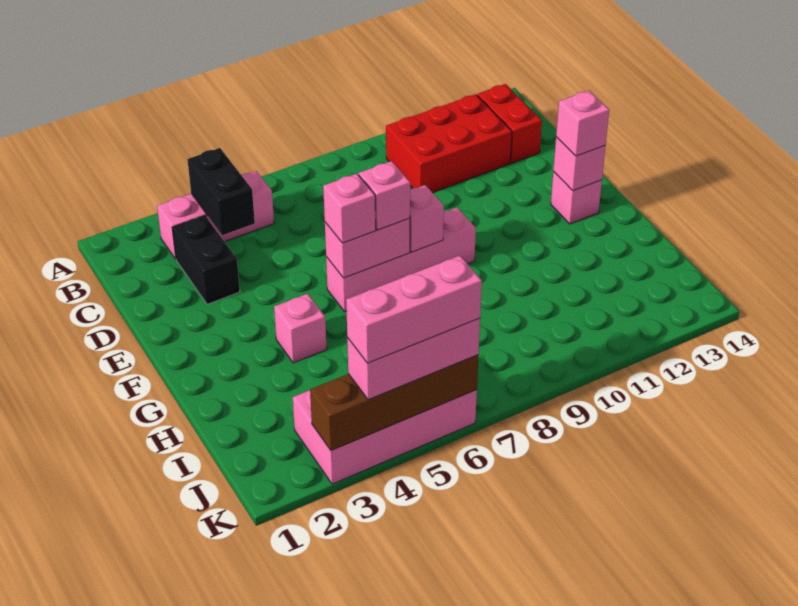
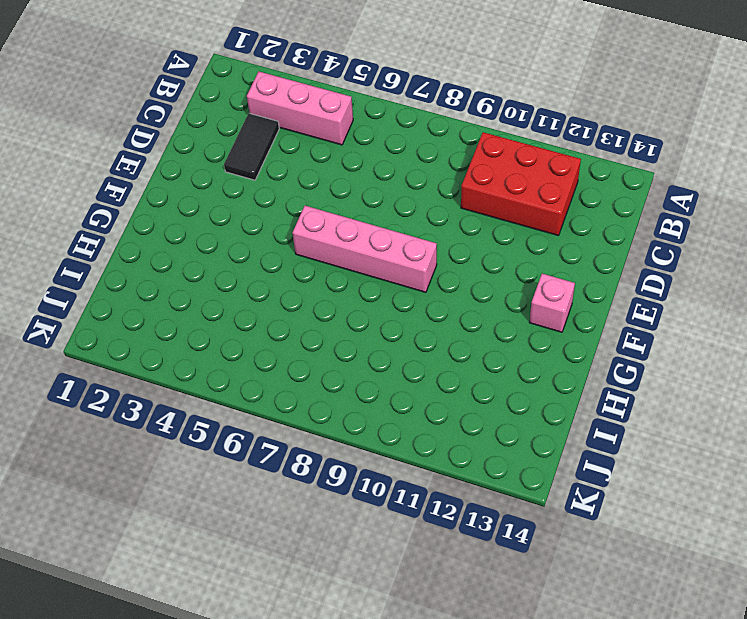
black 1x2 tile [224,113,279,180] -> black 1x2 brick [172,216,240,304]
none -> red 1x2 brick [477,84,542,163]
none -> pink 1x1 brick [274,294,327,363]
none -> pink 2x4 brick [293,390,477,484]

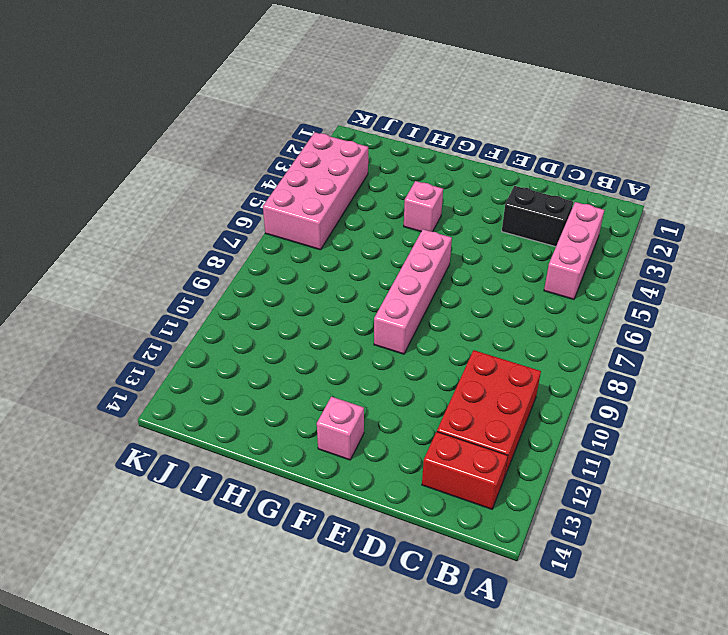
none -> black 1x2 brick [187,148,255,235]
none -> pink 1x2 brick [325,218,410,278]
none -> pink 1x1 brick [410,185,444,252]

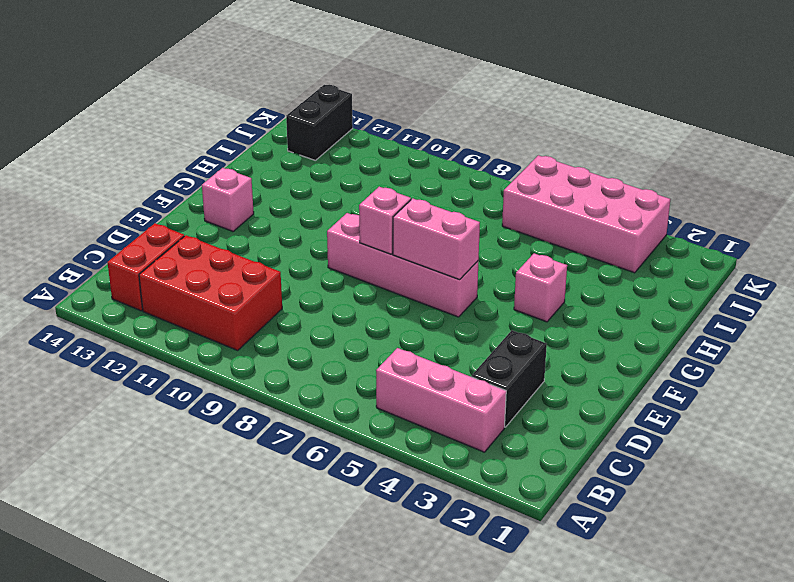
black 1x2 brick [286,85,353,160] -> black 1x2 brick moved to [187,148,255,235]
none -> pink 1x1 brick [553,137,606,191]
none -> brown 1x4 brick [310,355,478,451]
none -> pink 1x1 brick [323,174,376,243]

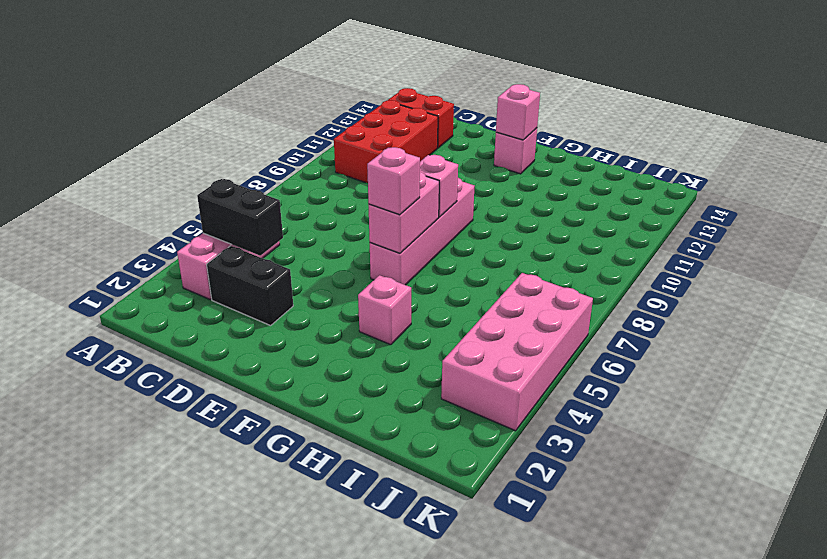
none -> brown 1x4 brick [310,355,478,451]
none -> pink 1x1 brick [359,161,410,230]
none -> pink 1x1 brick [556,91,609,156]

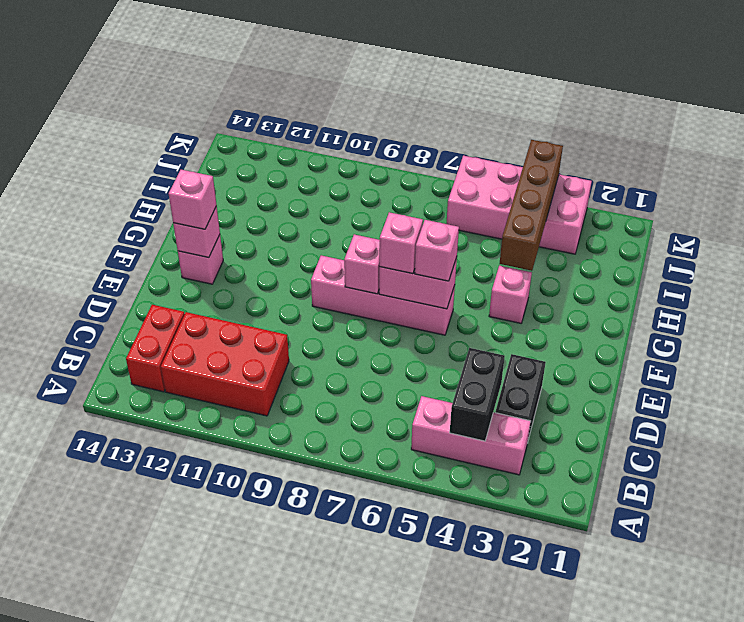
brown 1x4 brick [500,140,563,271] -> brown 1x4 brick turned to [310,355,478,451]
none -> pink 1x3 brick [347,318,480,400]
none -> pink 1x3 brick [346,256,482,363]

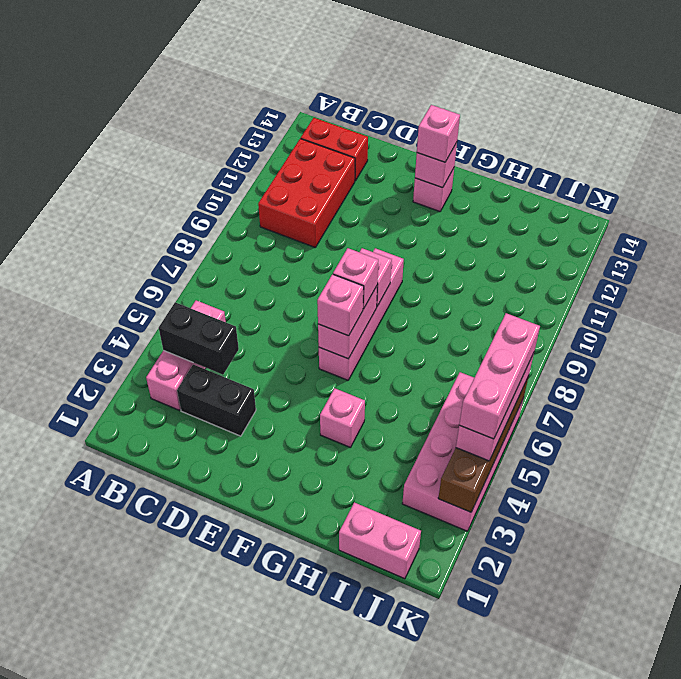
pink 1x2 brick [339,502,421,579] -> none

